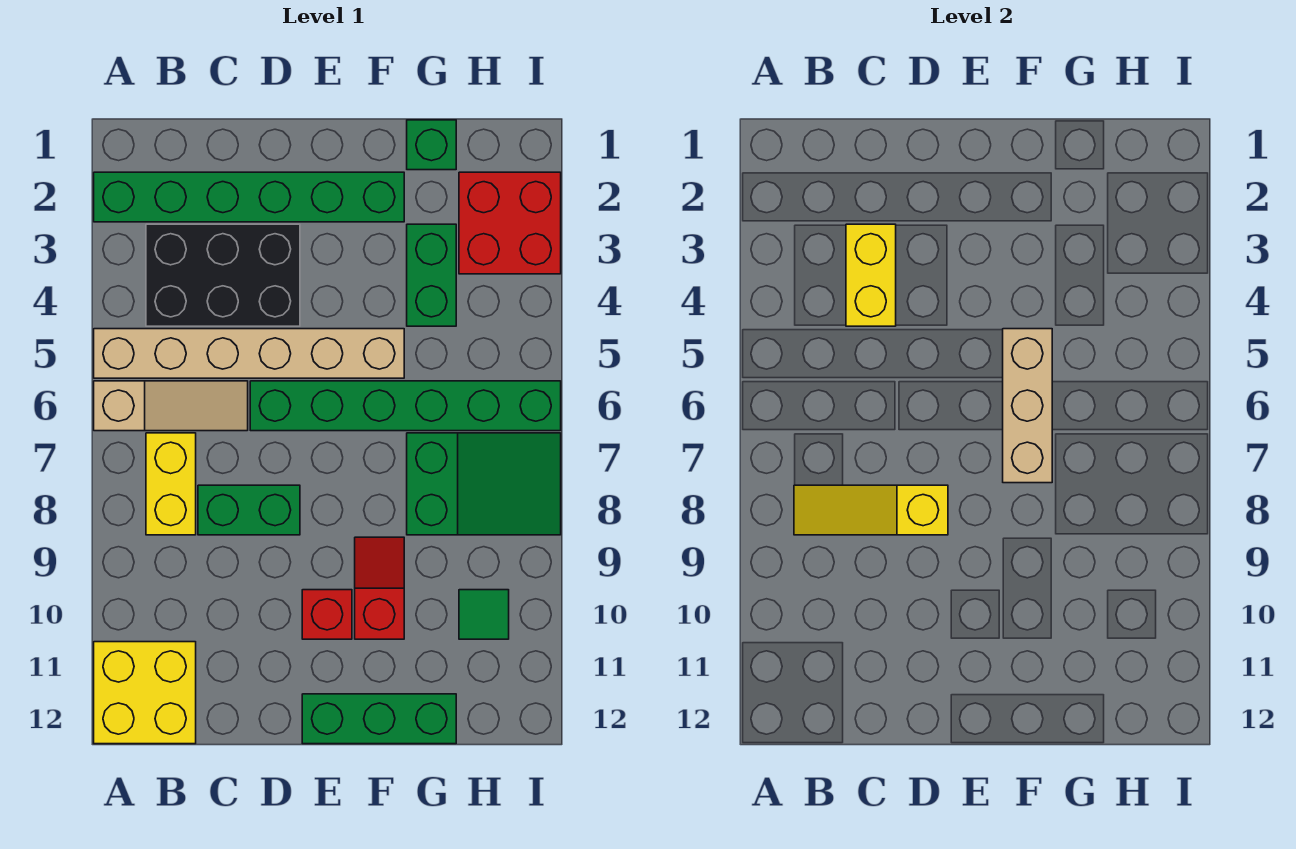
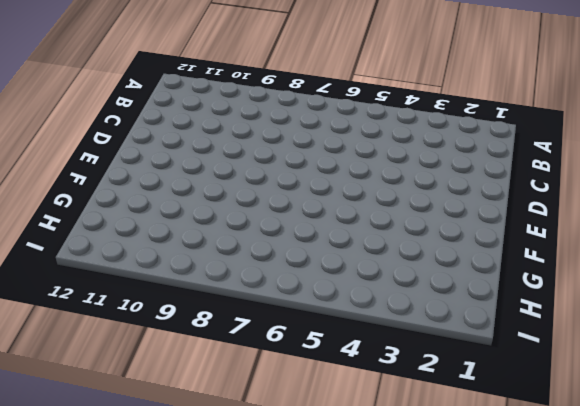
none -> green 1x6 brick [94,172,404,222]
none -> tan 1x6 brick [94,329,404,378]
none -> tan 1x3 slope [94,381,248,431]

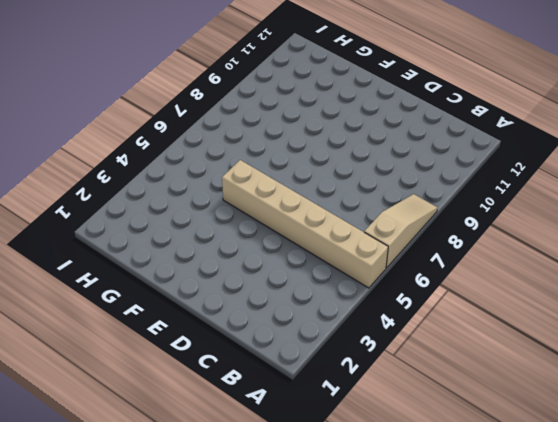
tan 1x3 slope [364,194,437,268] -> tan 1x3 slope turned to [94,381,248,431]
none -> green 1x6 brick [94,172,404,222]
none -> yellow 2x2 brick [94,642,196,744]
none -> black 2x3 brick [146,224,300,326]

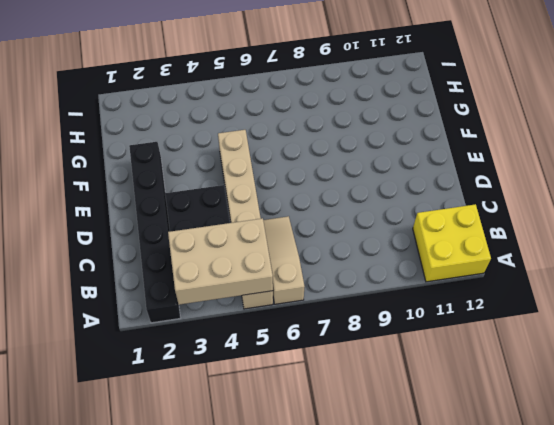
black 1x6 brick [129,142,180,323] -> green 1x6 brick [94,172,404,222]
tan 2x3 brick [168,218,273,305] -> none
none -> yellow 1x2 brick [146,433,196,535]
none -> green 1x2 brick [198,485,300,535]
none -> green 1x6 brick [250,381,561,431]

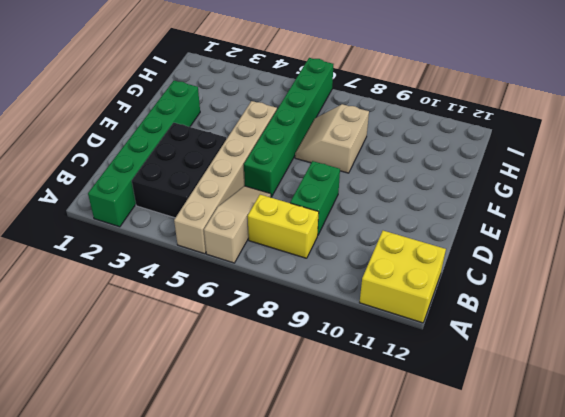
tan 2x2 slope [295,104,369,173] -> green 2x3 slope [407,433,561,535]
none -> red 1x1 brick [302,590,352,639]
none -> green 1x3 brick [302,694,456,744]
none -> red 1x2 slope [355,537,404,639]

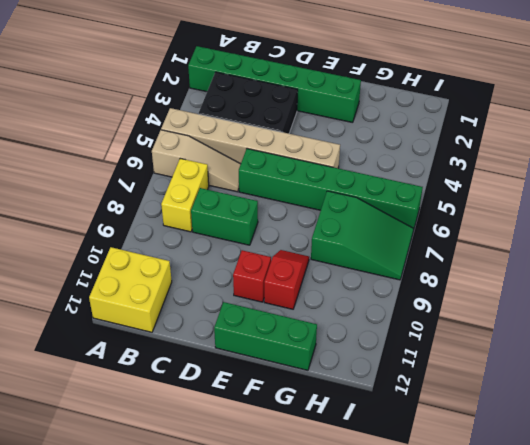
none -> green 1x1 brick [407,120,456,170]
none -> green 1x2 brick [407,224,456,326]
none -> red 2x2 brick [459,172,561,274]

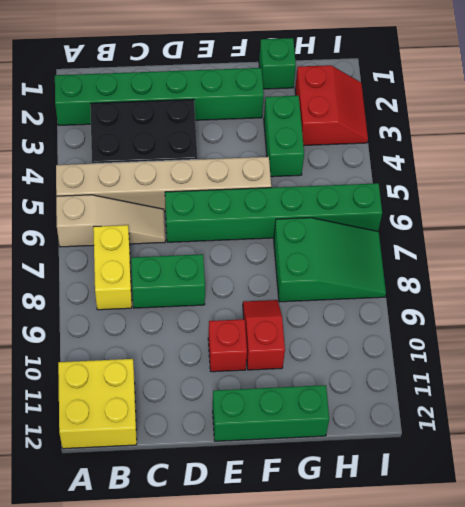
red 2x2 slope [295,65,368,146] -> red 2x2 brick [459,172,561,274]
none -> green 1x1 tile [459,590,509,639]
none -> yellow 1x3 slope [794,485,948,535]
none -> yellow 1x2 brick [846,224,896,326]

